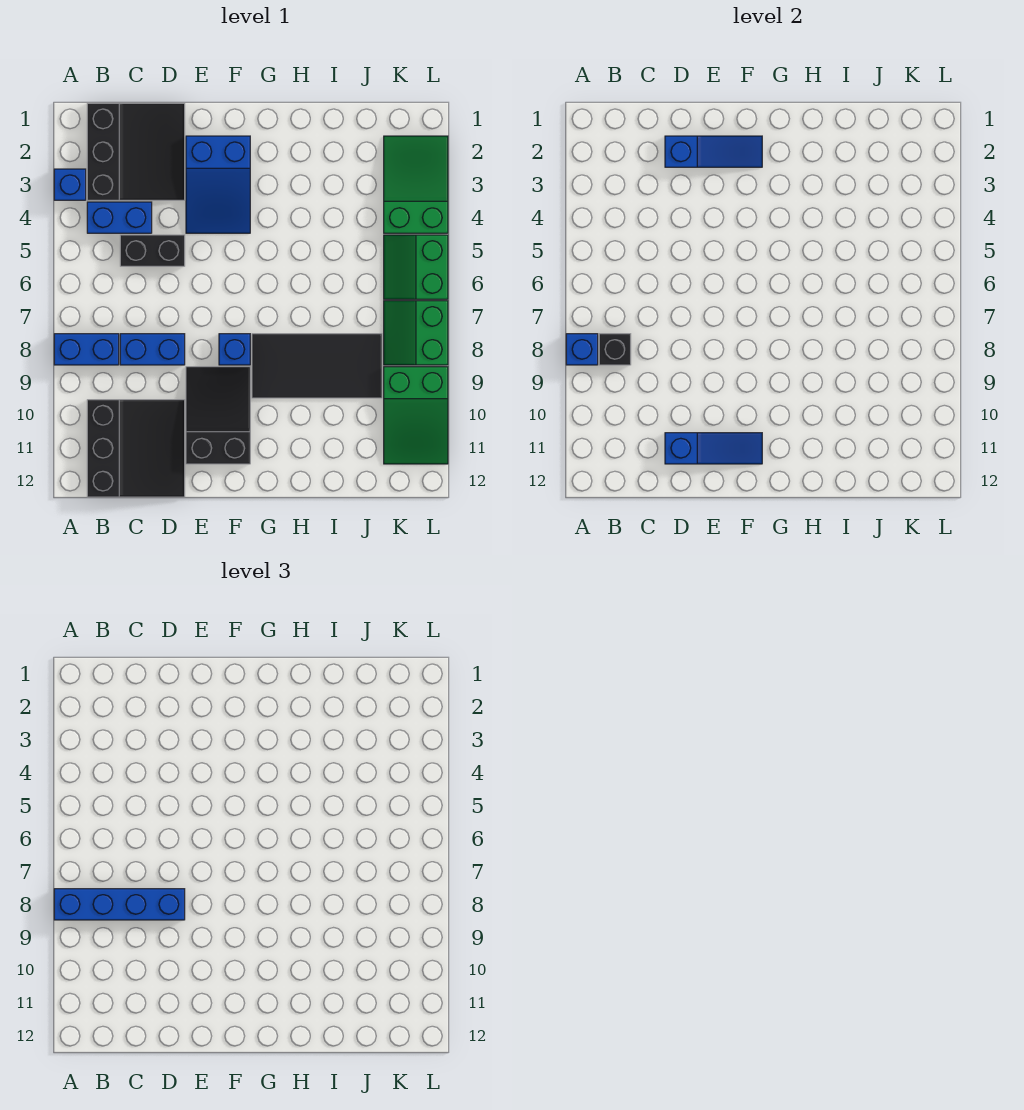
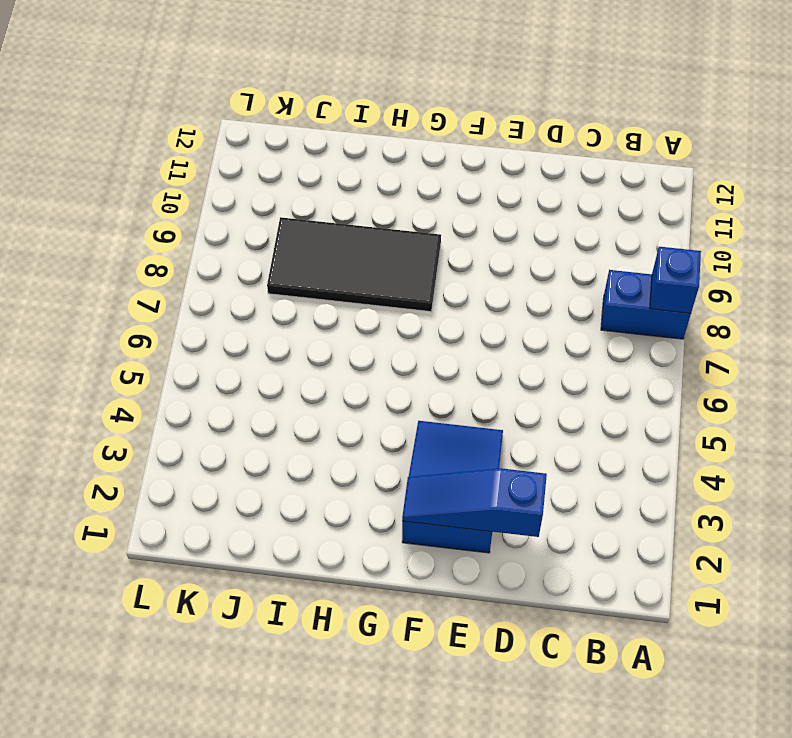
none -> blue 1x1 brick [54,169,86,200]
none -> black 3x3 slope [87,103,185,200]
none -> blue 1x2 brick [87,202,152,233]

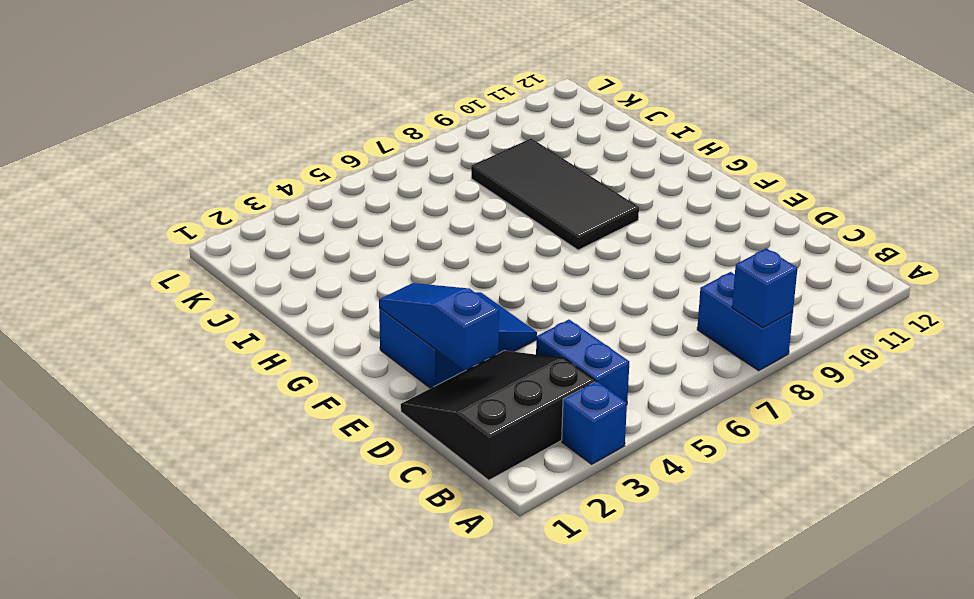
none -> black 3x3 slope [87,400,185,497]
none -> black 1x2 brick [120,235,185,266]
none -> blue 1x2 brick [120,334,185,365]

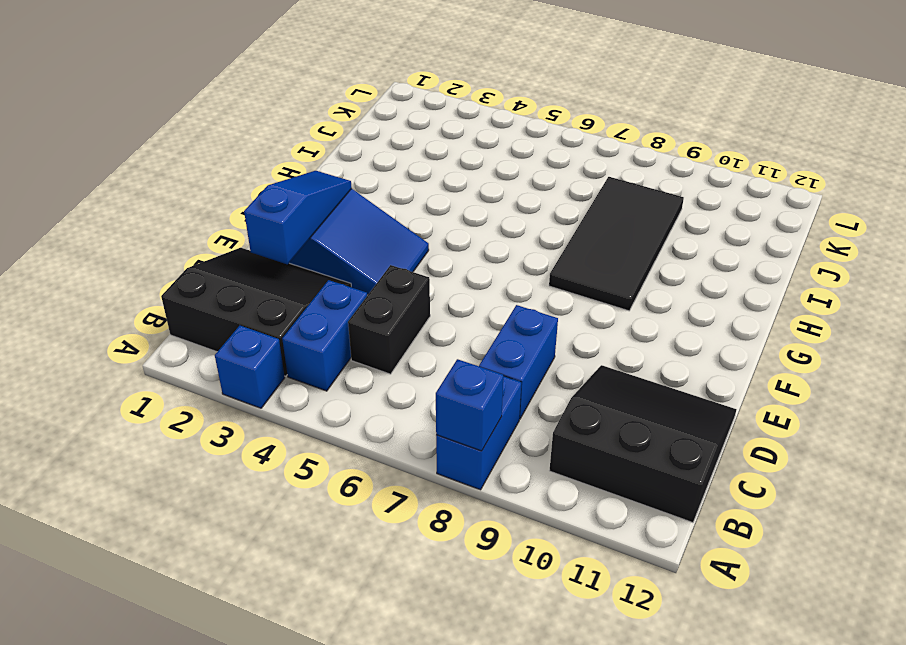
none -> black 2x3 slope [186,367,250,464]
none -> blue 1x1 brick [219,334,250,365]
none -> green 2x3 slope [384,136,448,233]

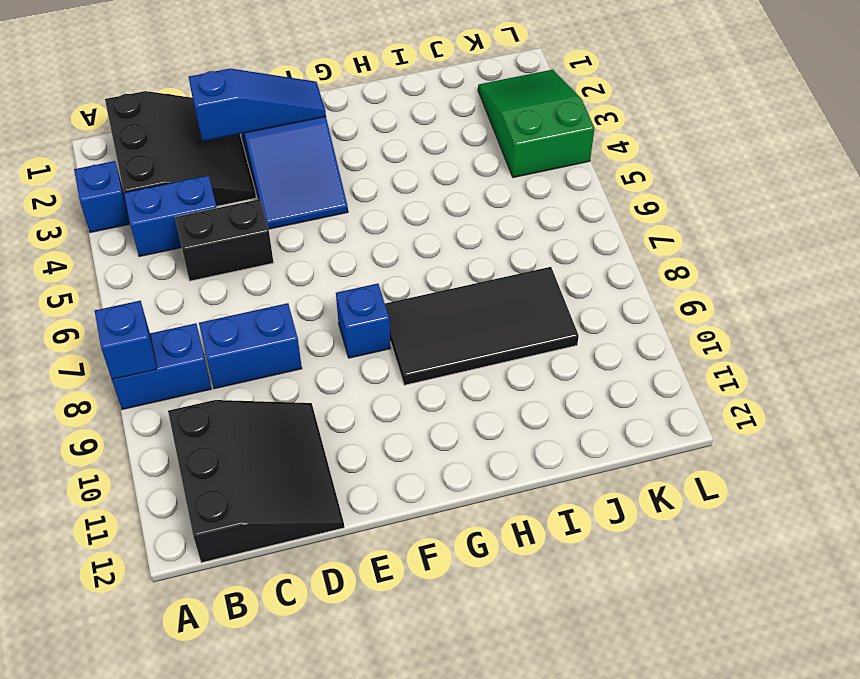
none -> black 2x3 slope [186,367,250,464]
none -> green 2x2 slope [384,235,448,299]
none -> green 2x2 slope [384,301,448,365]

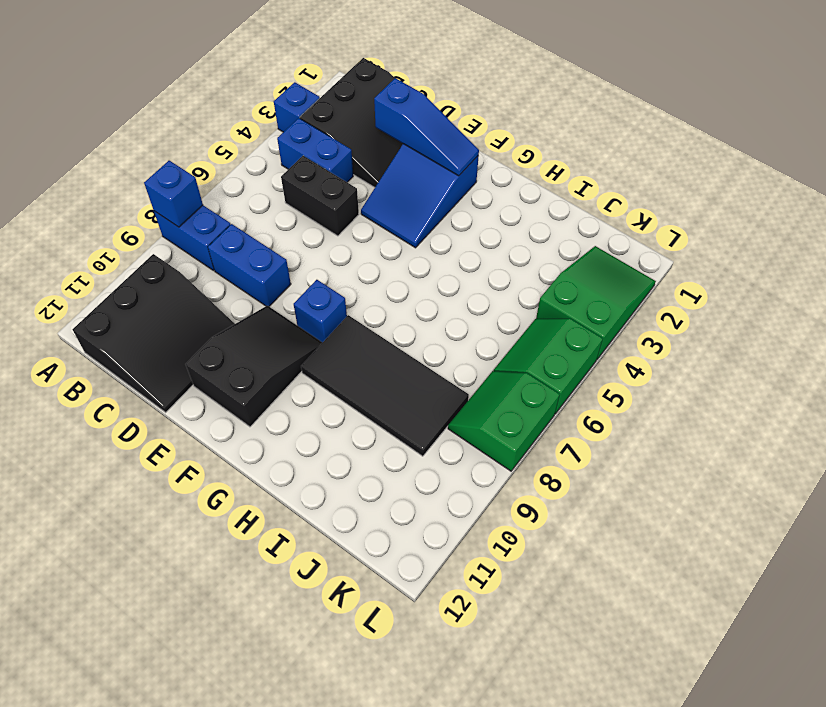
none -> green 2x3 slope [384,367,448,464]
none -> black 1x1 brick [599,334,631,365]
none -> blue 1x3 slope [665,433,762,464]

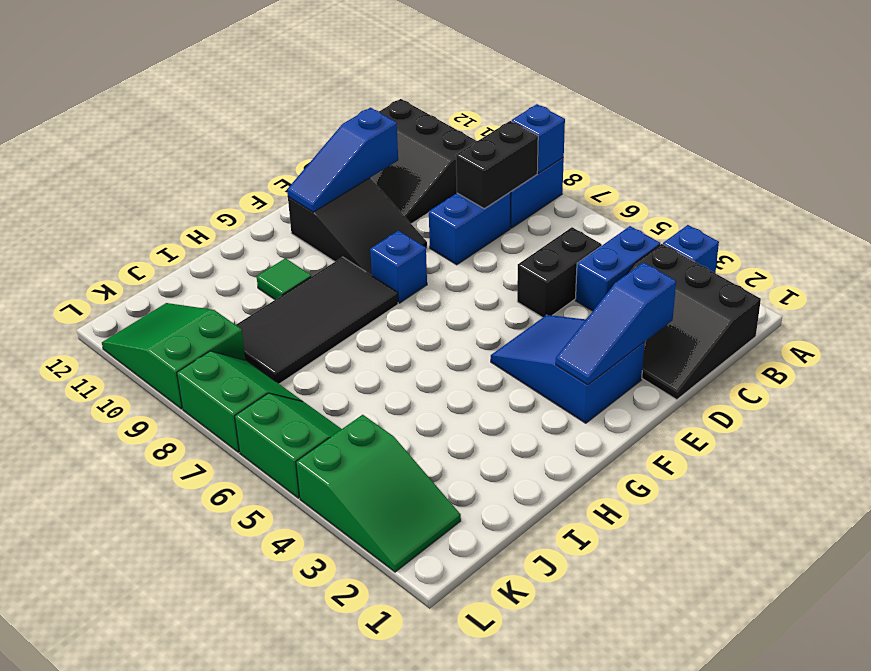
black 1x2 brick [456,121,538,209] -> black 1x1 brick [599,334,631,365]
green 1x1 tile [257,258,311,300] -> none
none -> blue 1x4 brick [54,889,185,920]

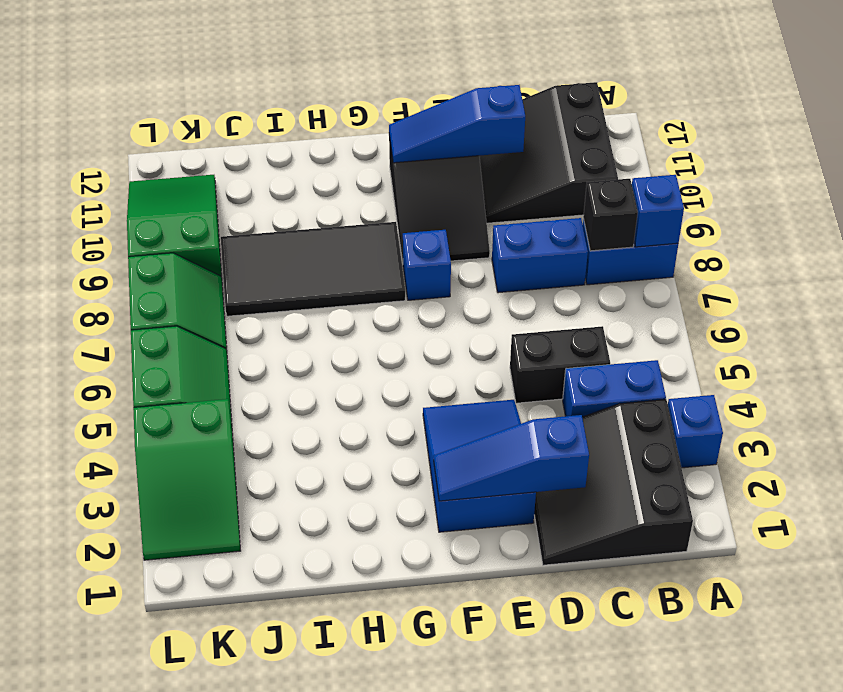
none -> blue 1x4 brick [54,889,185,920]

